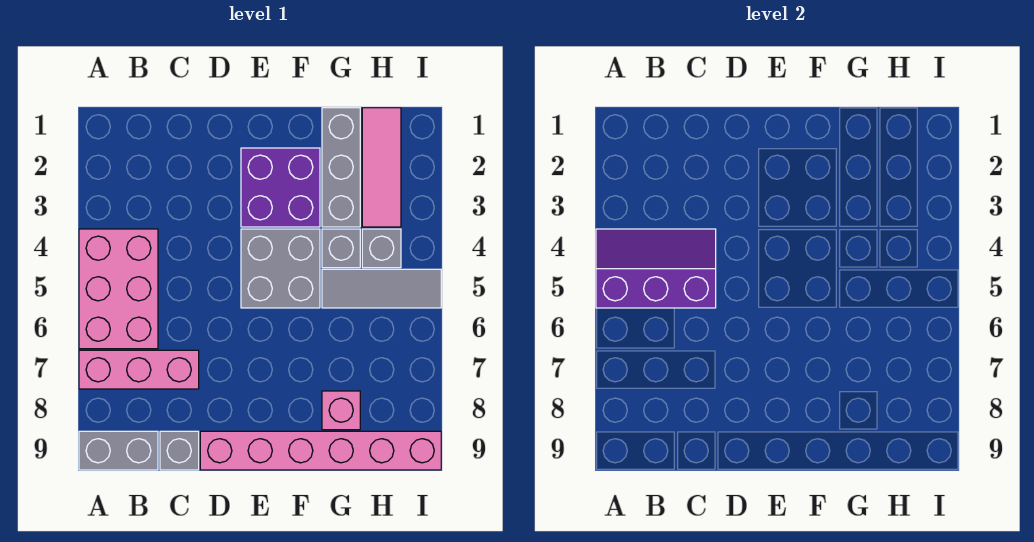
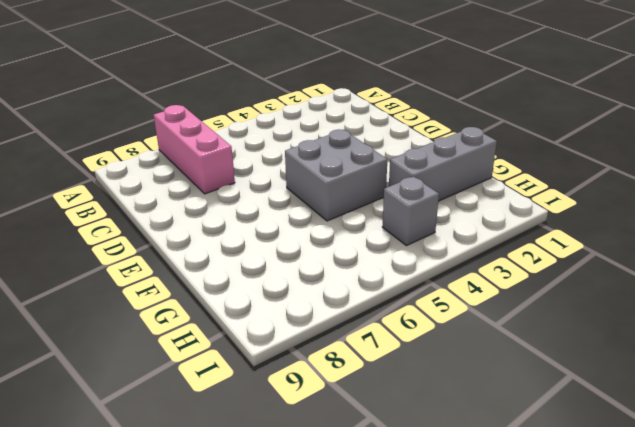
none -> pink 2x3 brick [79,229,158,349]
none -> grey 1x2 brick [79,431,158,470]
none -> grey 1x1 brick [160,431,199,470]

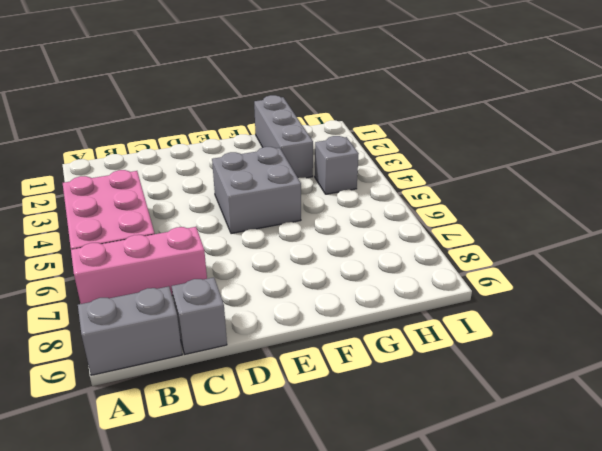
none -> pink 1x6 brick [200,431,441,470]
none -> purple 2x2 brick [241,148,320,227]
none -> grey 1x1 brick [322,229,360,268]

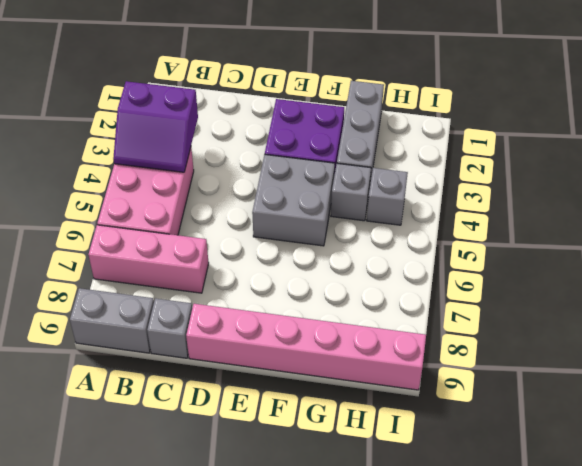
purple 2x2 slope [113,81,198,172] -> purple 2x3 slope [596,229,716,308]
none -> grey 1x3 tile [322,269,441,308]
none -> pink 1x1 brick [322,391,360,430]
none -> pink 1x3 tile [362,108,401,227]

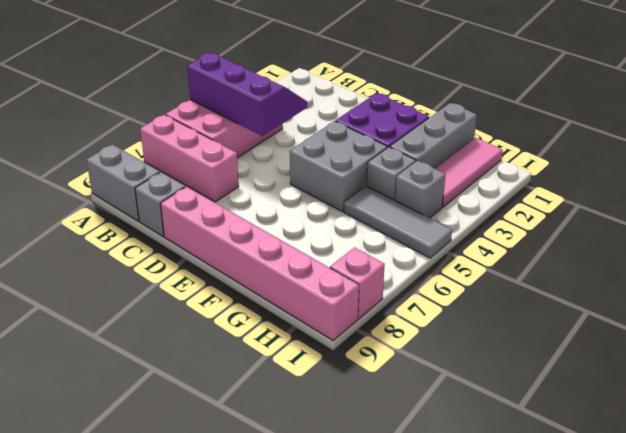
pink 1x1 brick [330,247,385,319] -> pink 1x1 brick moved to [322,391,360,430]

